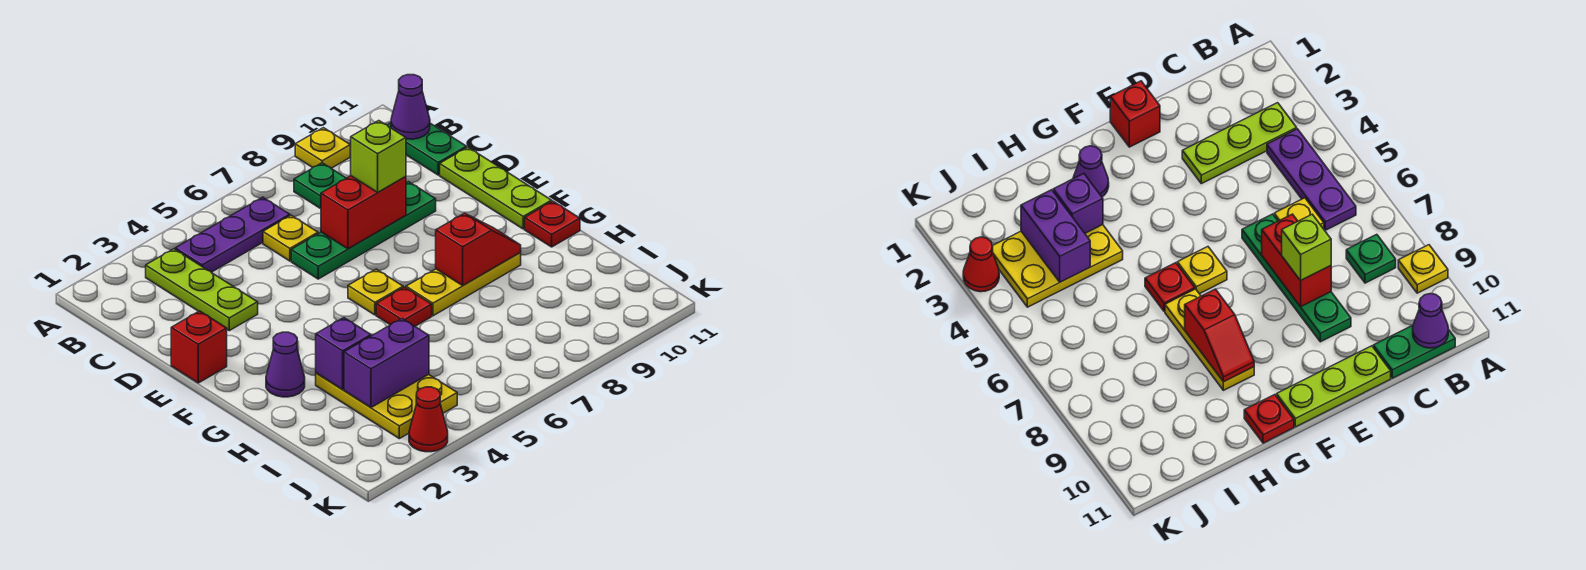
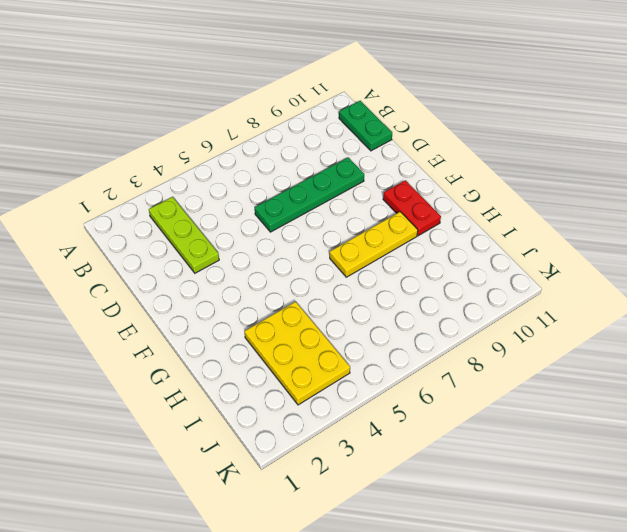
red 1x2 plate [383,180,441,236] -> none
none -> yellow 1x1 plate [295,128,350,168]
none -> purple 1x3 plate [175,197,290,272]
none -> green 1x1 plate [294,163,346,209]

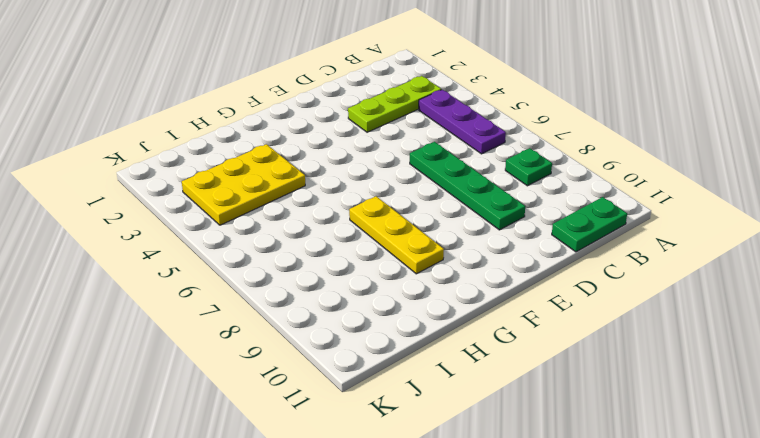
none -> yellow 1x1 plate [295,128,350,168]
none -> yellow 1x1 plate [263,215,318,261]
none -> lime 1x3 plate [440,147,552,229]

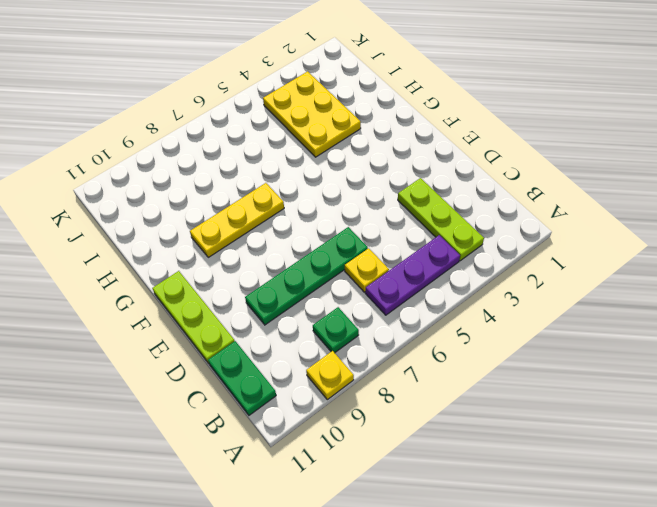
none -> red 1x1 brick [171,311,227,383]
none -> yellow 1x1 plate [348,269,403,315]
none -> purple 1x1 cone [266,332,305,397]

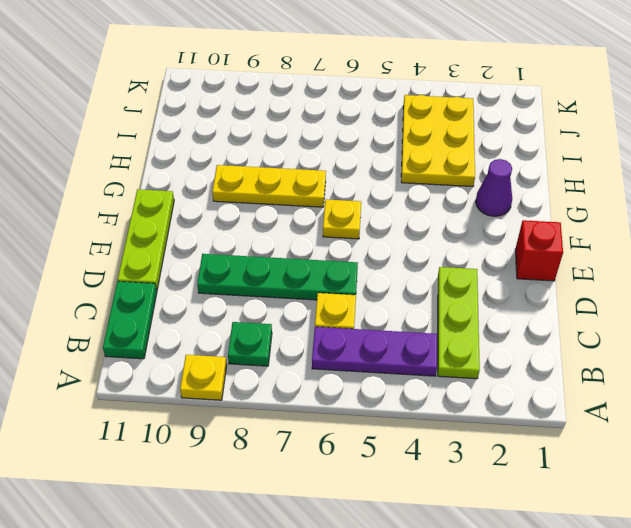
none -> red 1x1 plate [376,287,432,326]
none -> red 1x1 plate [525,201,580,247]
none -> red 1x1 cone [409,387,448,452]

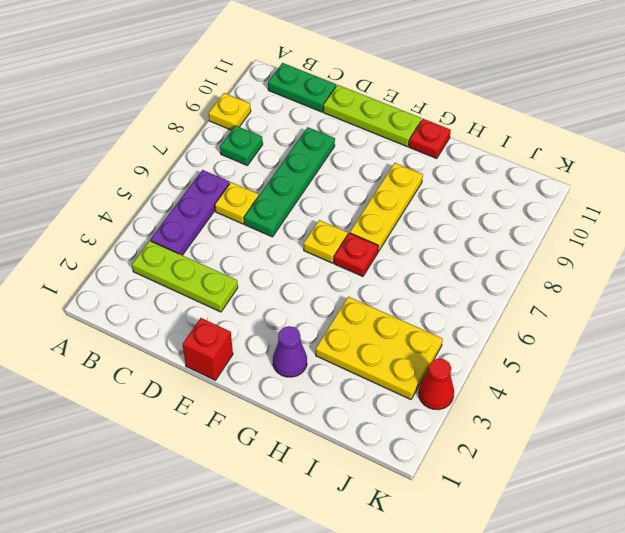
none -> purple 1x1 cone [391,75,430,139]
none -> red 1x2 brick [321,176,406,249]
none -> red 1x2 slope [436,213,521,285]

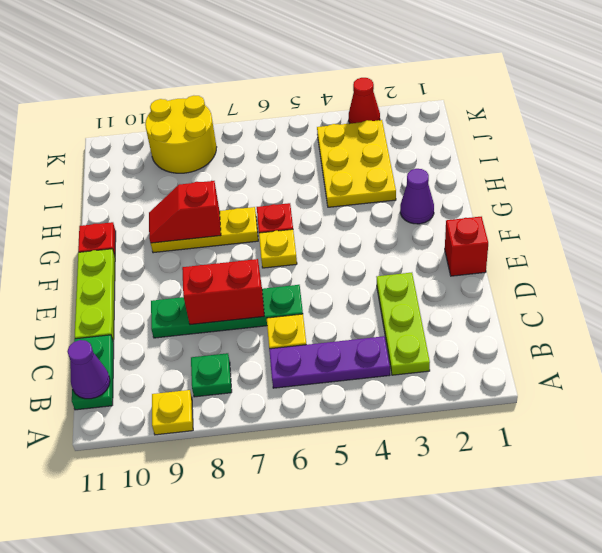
yellow 2x2 round brick [145,96,217,173] -> none
none -> purple 1x1 brick [316,318,371,390]
none -> purple 1x2 brick [344,319,429,407]
none -> lime 1x1 brick [351,121,406,192]

